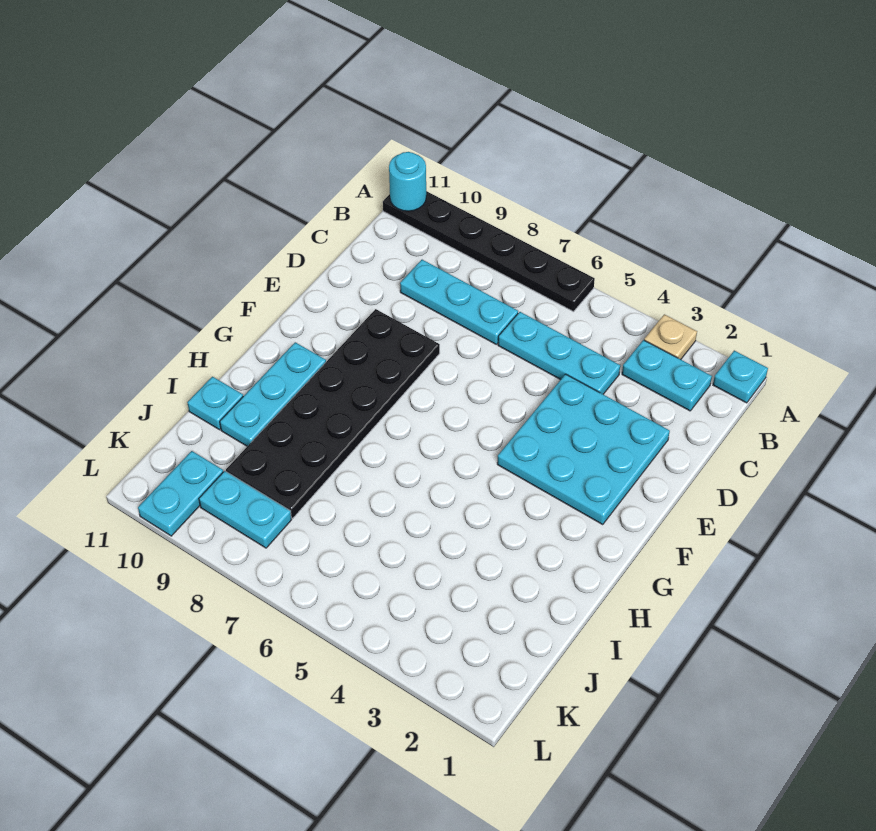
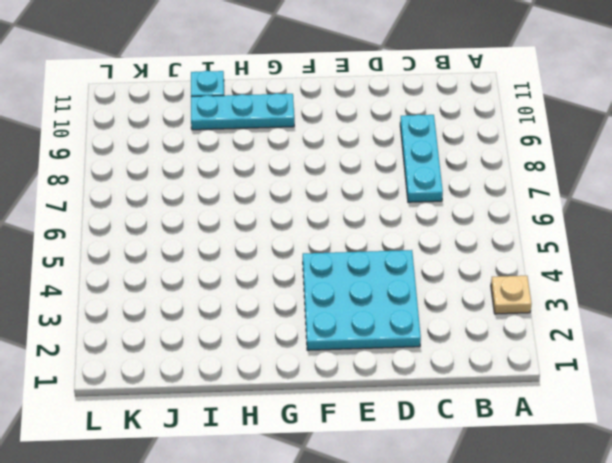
none -> cyan 1x1 plate [713,351,768,403]
none -> black 1x6 plate [383,191,595,312]
none -> cyan 1x2 plate [622,340,712,411]

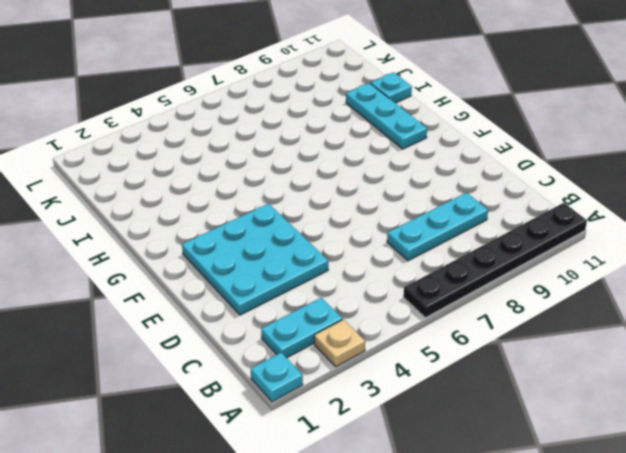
none -> cyan 1x3 plate [498,312,620,394]
none -> black 2x6 plate [226,309,440,518]
none -> cyan 1x2 plate [199,471,292,548]

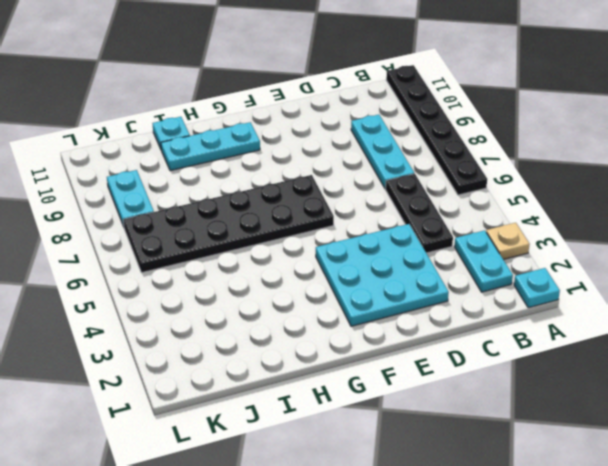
black 1x3 plate [386,174,453,253] -> cyan 1x3 plate [498,312,620,394]
black 2x6 plate [123,175,334,273] -> black 2x6 plate moved to [226,309,440,518]
none -> cyan 1x2 plate [138,451,223,536]
none -> cyan 1x1 round brick [389,152,426,211]

